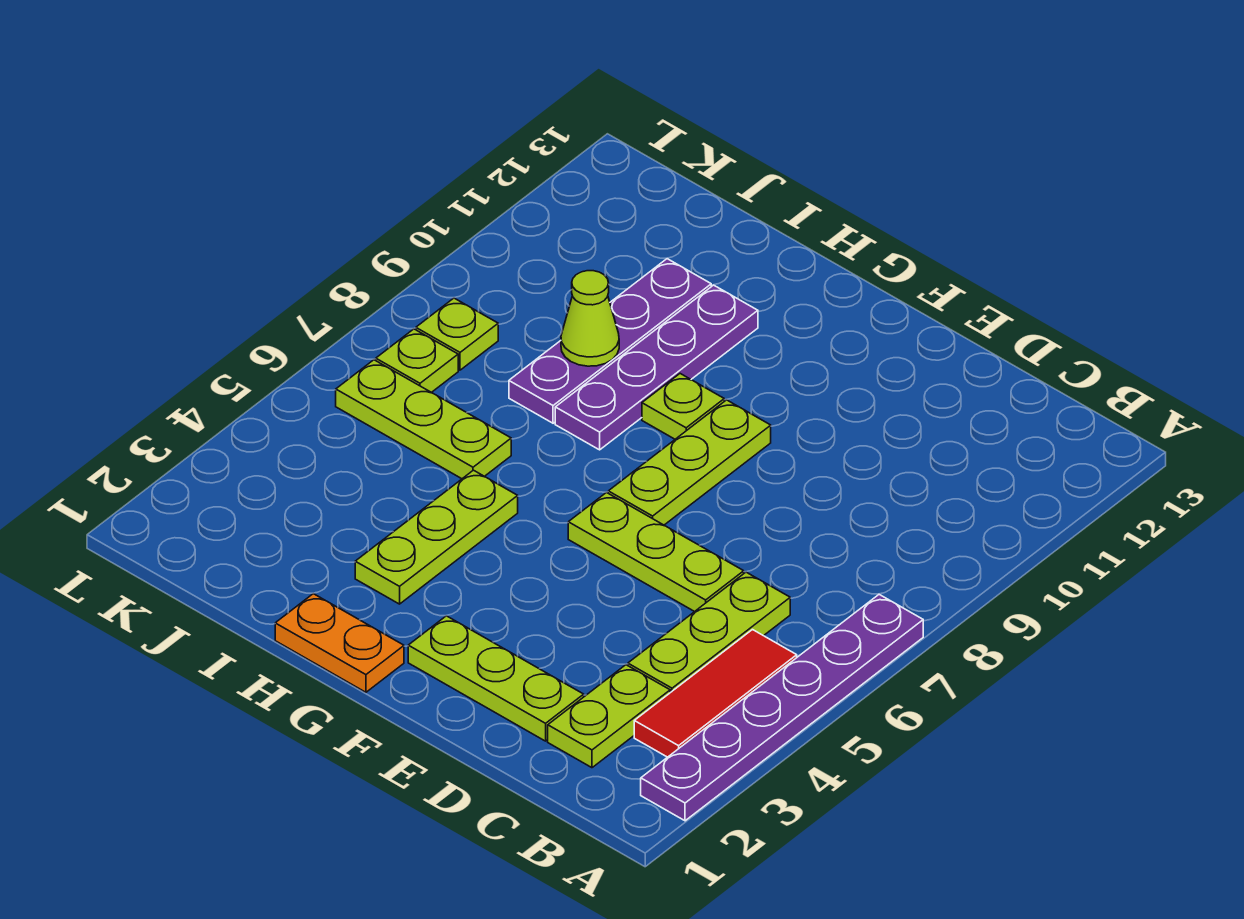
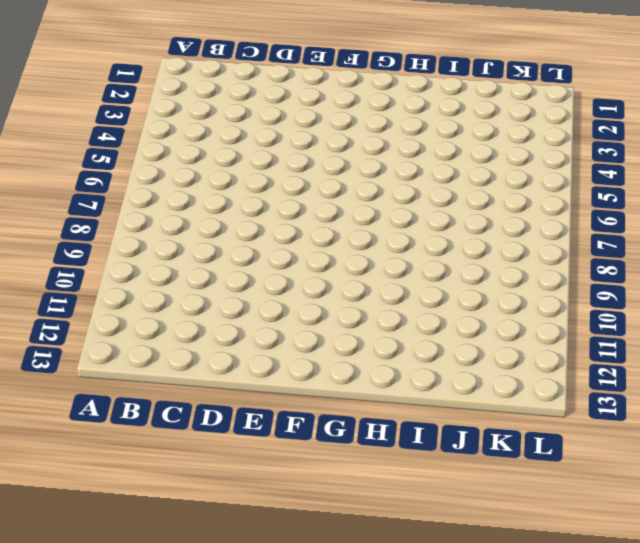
none -> purple 1x6 plate [641,595,923,821]
none -> red 1x3 tile [634,630,797,757]
none -> lime 1x2 plate [548,665,670,768]

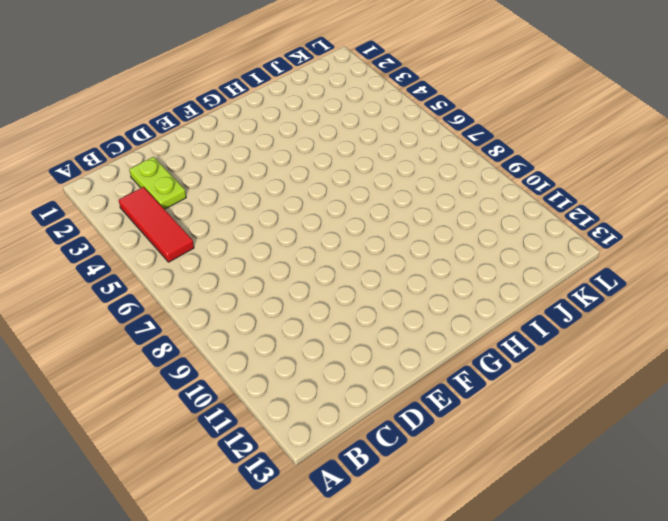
none -> purple 1x6 plate [641,595,923,821]
none -> lime 1x3 plate [628,572,790,693]
none -> lime 1x3 plate [408,616,584,741]

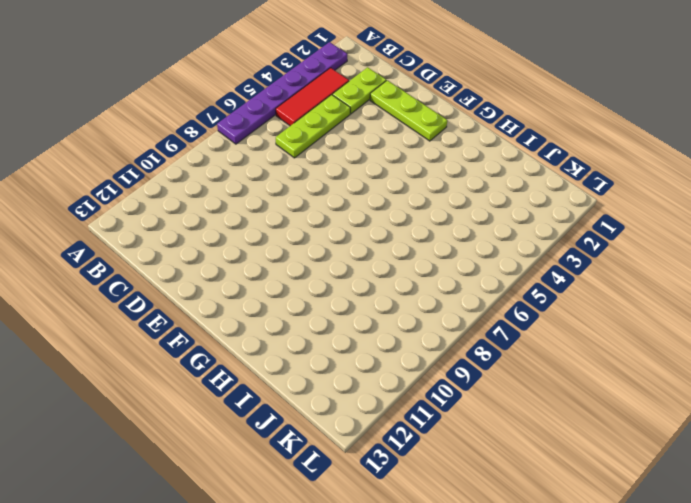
none -> lime 1x3 plate [568,492,744,612]
none -> lime 1x3 plate [608,400,771,525]
none -> orange 1x2 plate [275,594,404,692]

